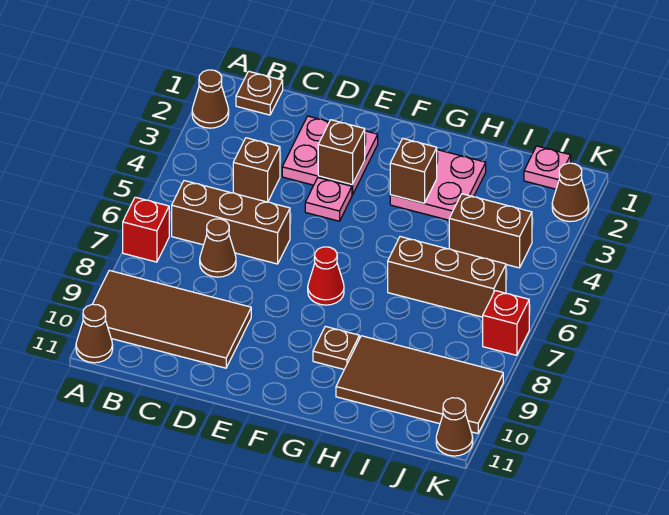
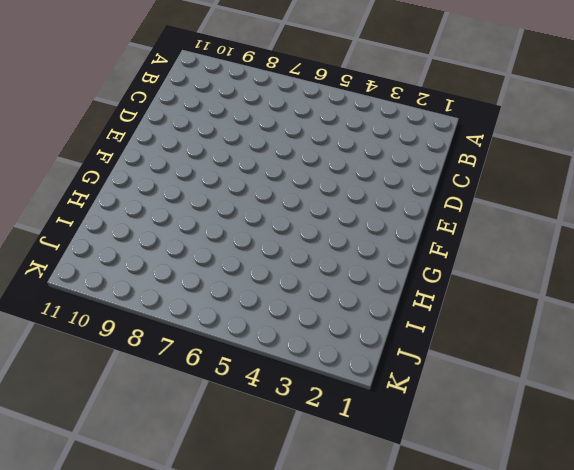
none -> brown 1x1 cone [192,70,229,128]
none -> red 1x1 brick [123,197,169,262]
none -> brown 2x4 tile [93,270,251,368]

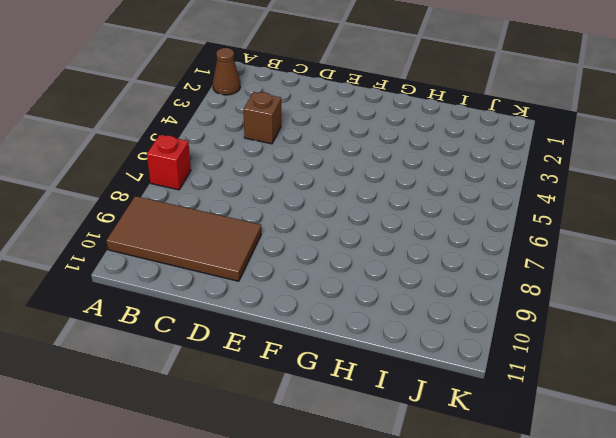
none -> brown 1x1 cone [76,304,113,363]
none -> brown 1x1 plate [236,71,283,115]
none -> brown 1x3 brick [172,181,290,264]

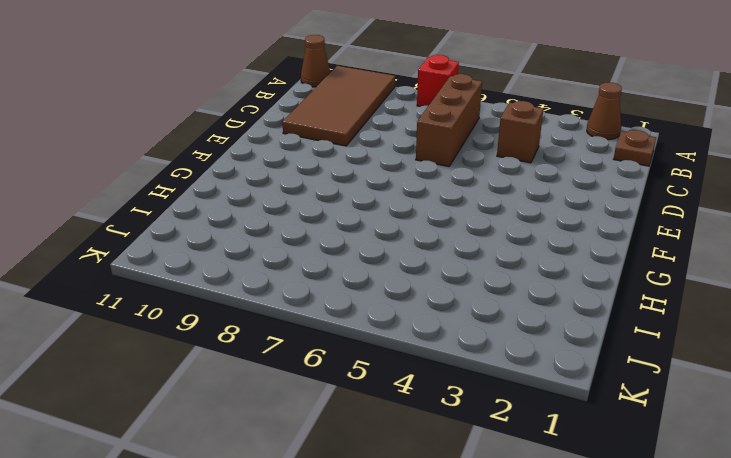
none -> brown 1x1 cone [200,219,236,277]
none -> pink 2x2 plate [282,116,378,195]
none -> pink 1x1 plate [305,178,352,221]

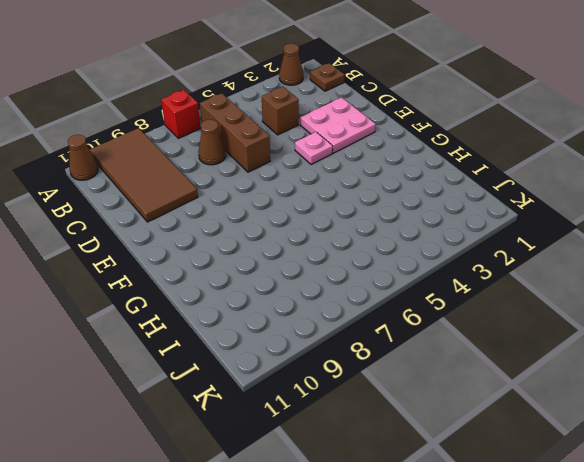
none -> red 1x1 cone [308,247,344,305]
none -> pink 2x2 plate [390,150,486,220]
none -> brown 1x1 plate [313,326,359,369]

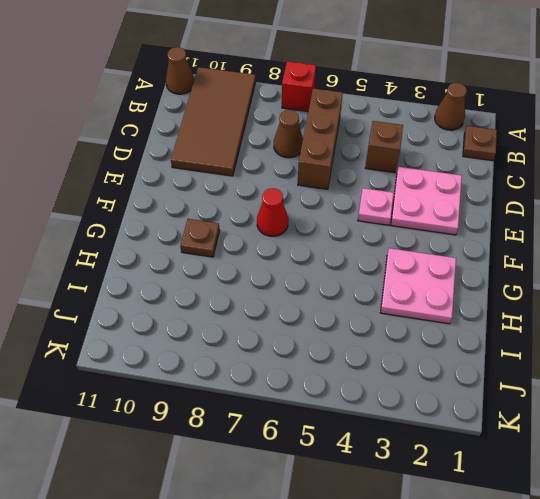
none -> brown 1x3 brick [388,237,506,317]
none -> brown 2x4 tile [336,336,503,433]
none -> brown 1x2 brick [449,194,532,268]

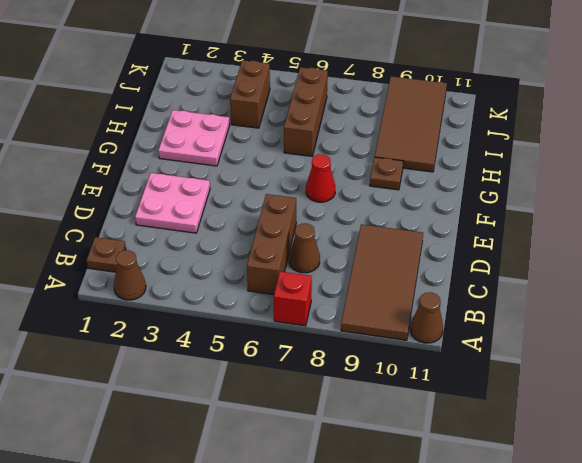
none -> brown 1x1 brick [233,138,280,202]
none -> pink 1x1 plate [305,178,352,221]
none -> pink 1x1 plate [524,146,571,189]

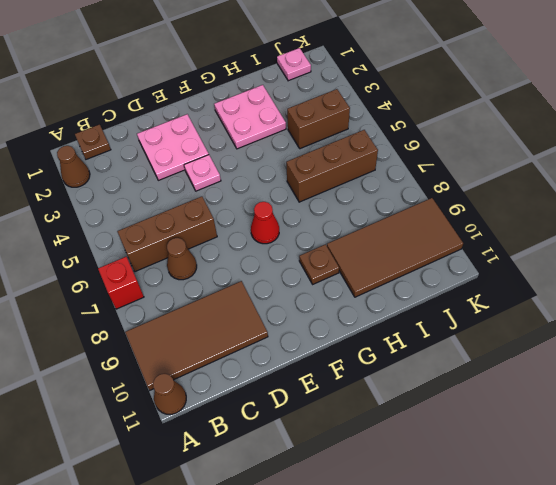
none -> brown 1x1 brick [233,138,280,202]
none -> brown 1x1 cone [552,163,589,222]
none -> red 1x1 brick [483,291,529,355]

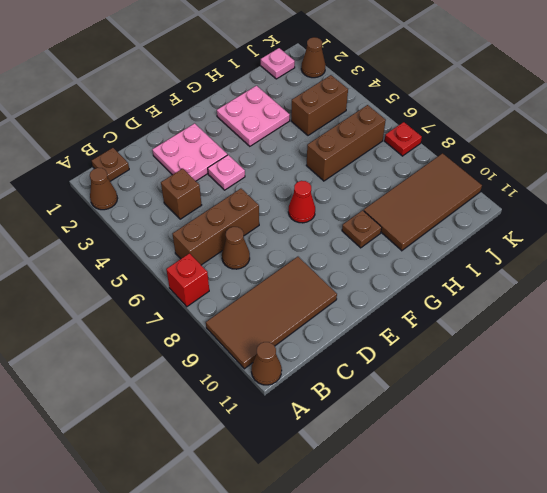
red 1x1 plate [385,122,422,156] -> red 1x1 brick [483,291,529,355]
none -> brown 1x1 cone [436,398,473,456]
none -> brown 1x1 brick [318,120,365,185]
none -> brown 1x1 brick [390,138,437,203]

